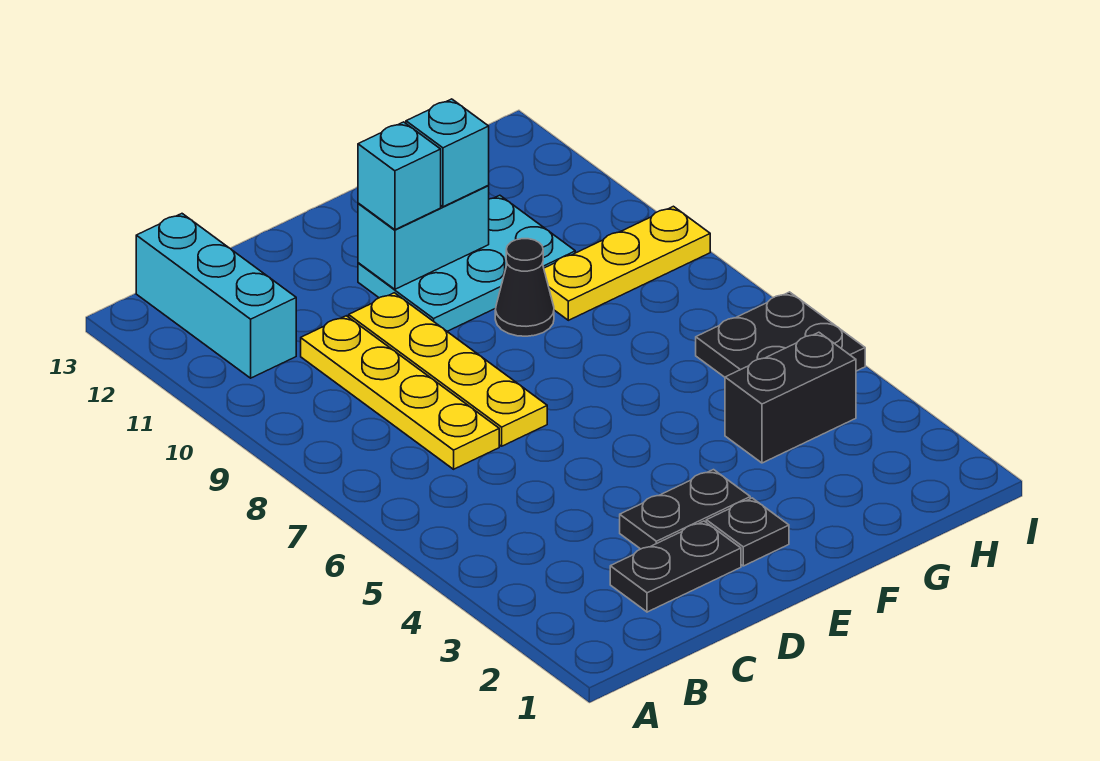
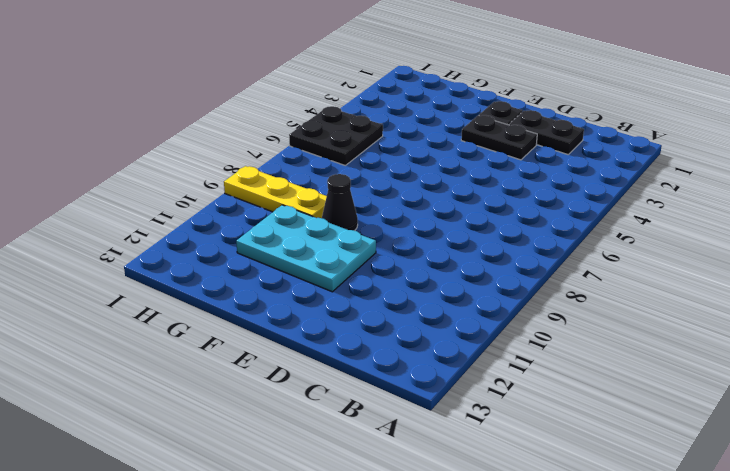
none -> cyan 1x3 brick [136,214,296,378]
none -> yellow 1x4 plate [301,316,499,469]
none -> yellow 1x4 plate [349,293,547,446]

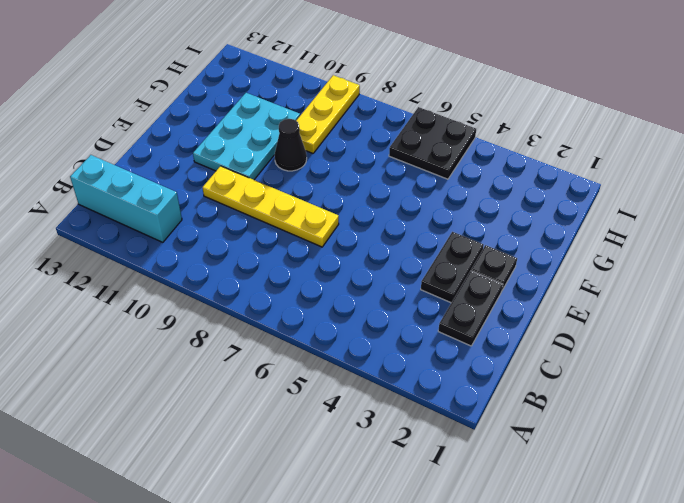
none -> yellow 1x4 plate [301,316,499,469]
none -> black 1x2 brick [725,332,856,463]
none -> cyan 1x2 brick [358,186,489,289]

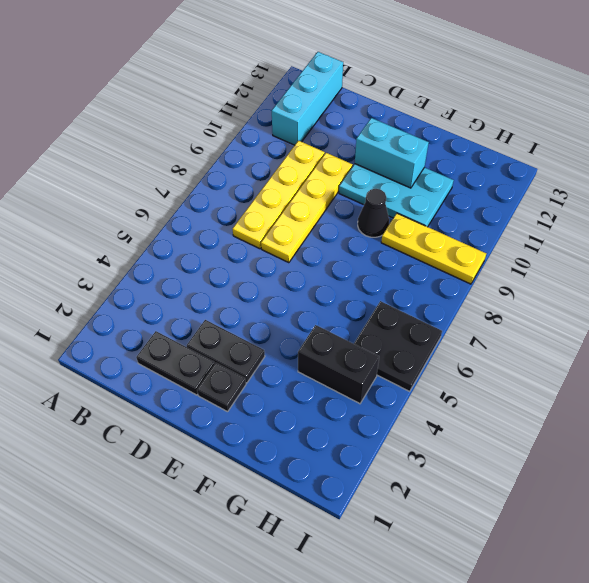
none -> cyan 1x1 brick [358,122,441,230]
none -> cyan 1x1 brick [406,99,489,207]

